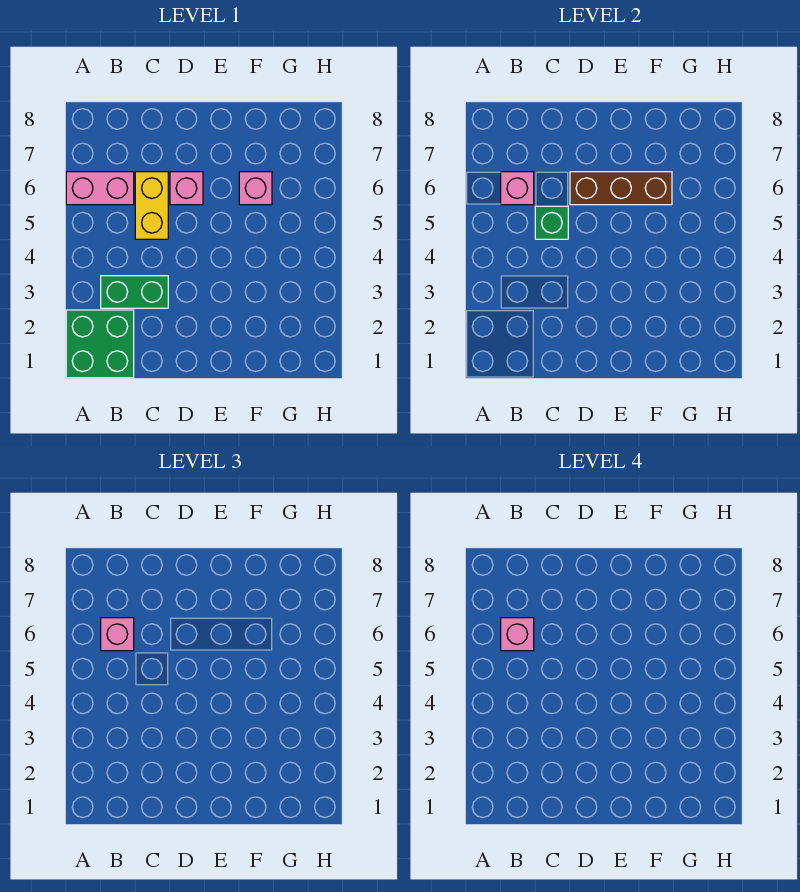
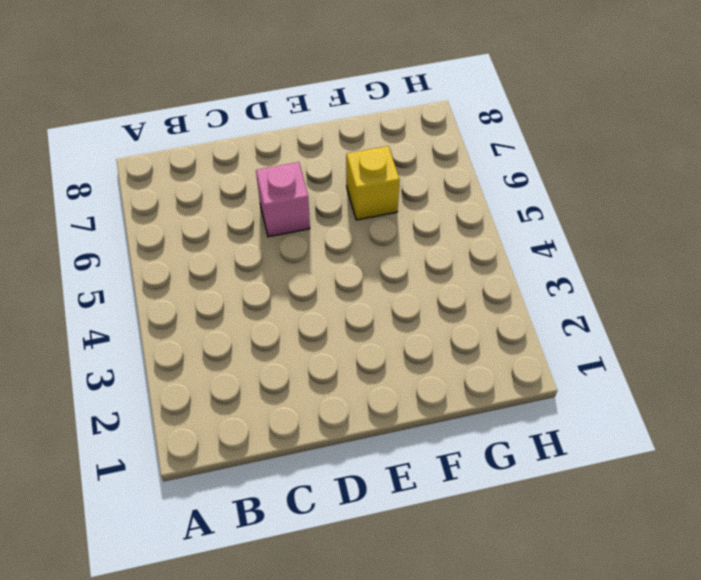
yellow 1x1 brick [346,146,400,220] -> pink 1x1 brick [239,172,272,205]
none -> green 2x2 brick [66,310,134,378]
none -> pink 1x2 brick [66,172,134,205]

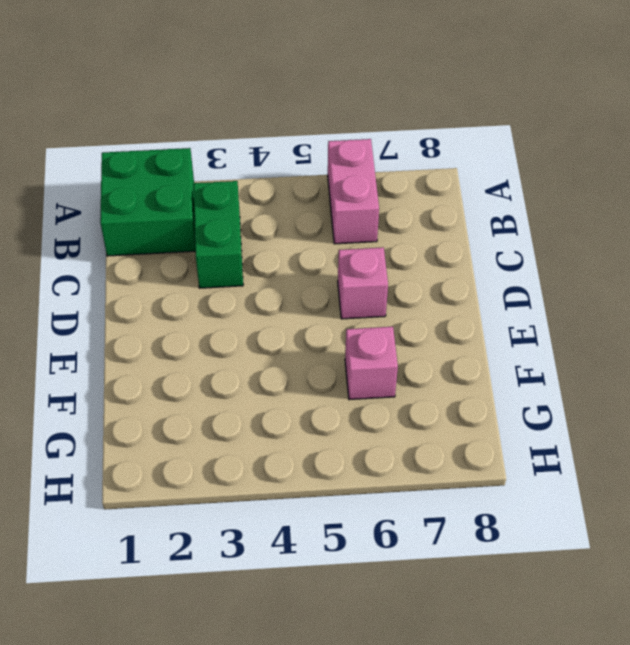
none -> yellow 1x2 brick [135,172,168,239]
none -> pink 1x1 brick [501,172,534,205]

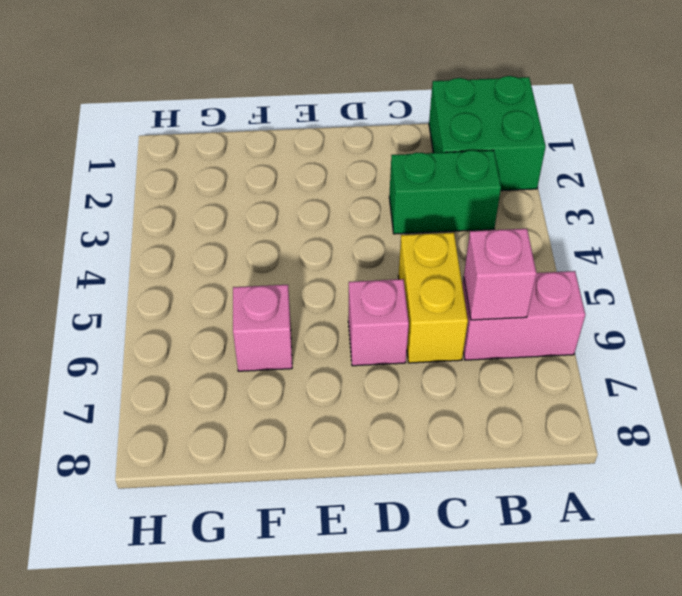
none -> green 1x1 brick [535,206,568,239]
none -> brown 1x3 brick [570,172,672,205]

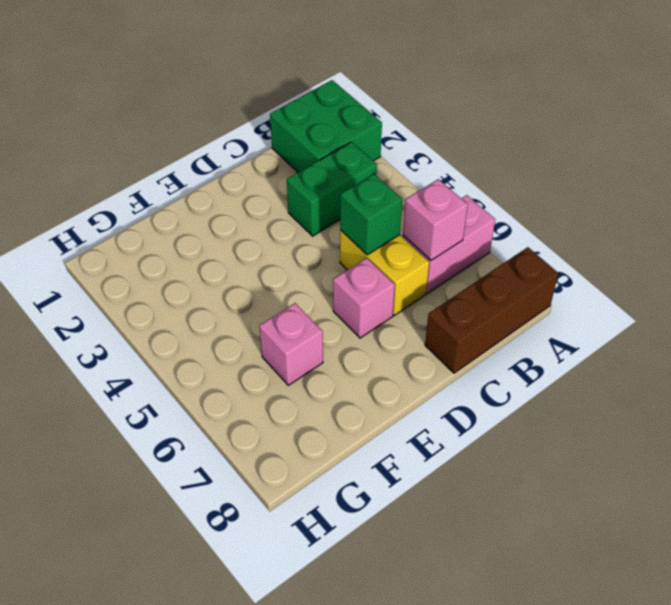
brown 1x3 brick [425,247,558,373] -> brown 1x3 brick moved to [570,172,672,205]
none -> pink 1x1 brick [101,618,134,651]
none -> pink 1x1 brick [501,618,534,651]

